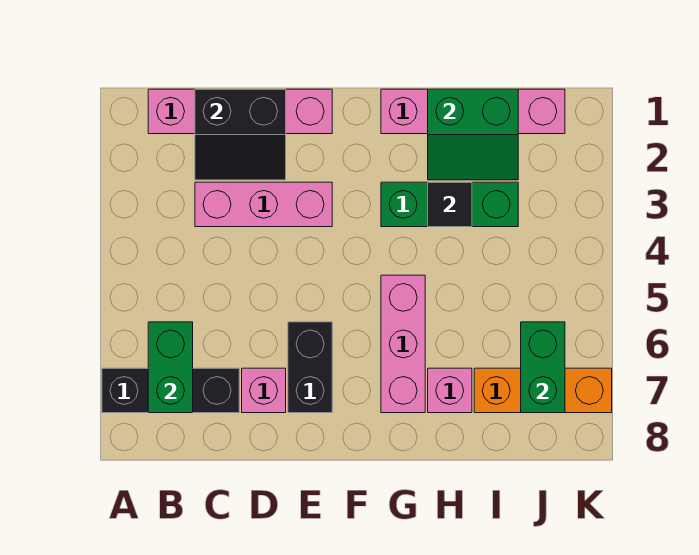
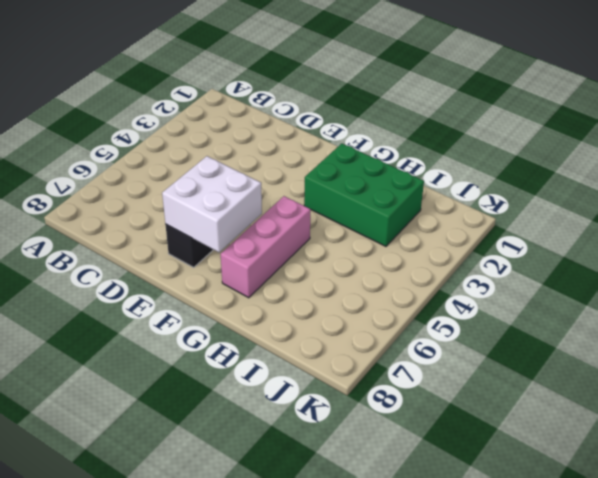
white 2x2 brick [162,156,262,252] -> none
green 2x3 brick [304,144,424,246] -> green 1x3 brick [381,182,518,227]
none -> black 1x3 brick [102,368,239,413]
none -> pink 1x4 brick [148,89,332,134]
none -> pink 1x3 brick [195,182,332,227]

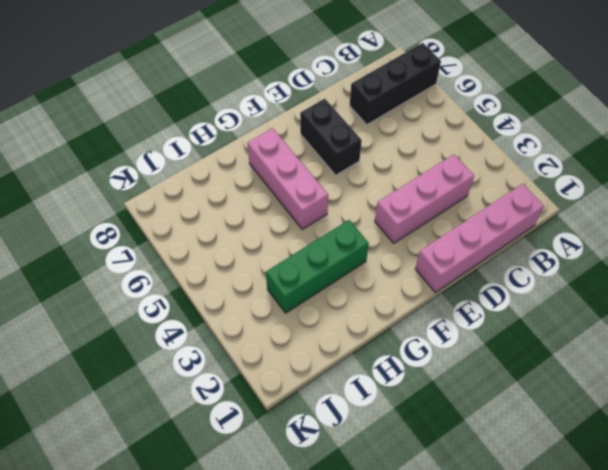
none -> pink 1x1 brick [242,368,286,413]
none -> pink 1x4 brick [381,89,565,134]
none -> pink 1x1 brick [428,368,472,413]

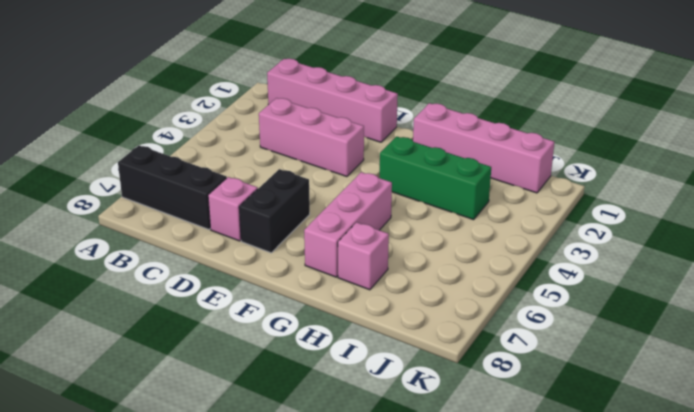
none -> orange 1x3 brick [474,368,612,413]
none -> green 1x2 brick [148,322,193,413]
none -> black 2x2 slope [195,89,286,180]

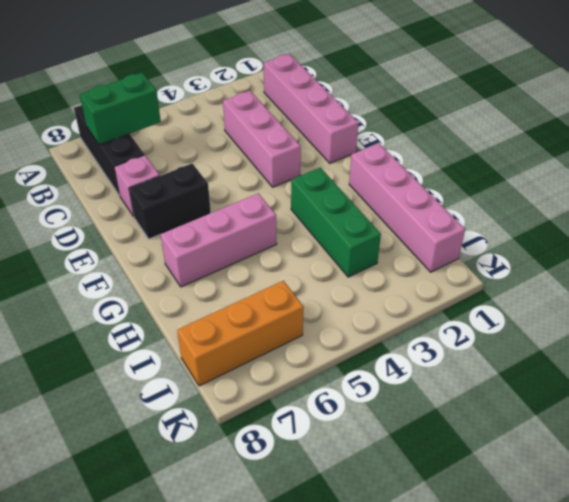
orange 1x3 brick [177,281,304,386] -> orange 1x3 brick turned to [474,368,612,413]
none -> pink 1x1 brick [428,368,472,413]
none -> black 2x2 slope [195,89,286,180]
none -> green 2x2 slope [428,89,518,180]

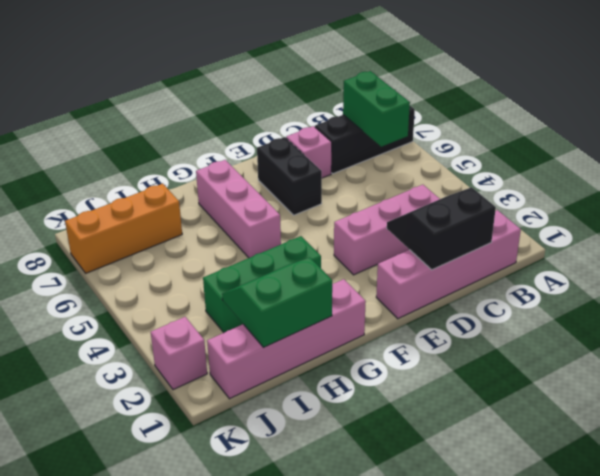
pink 1x1 brick [151,317,207,390] -> pink 1x1 brick moved to [428,368,472,413]
none -> black 1x1 tile [428,182,472,227]
none -> green 1x2 brick [521,322,565,413]

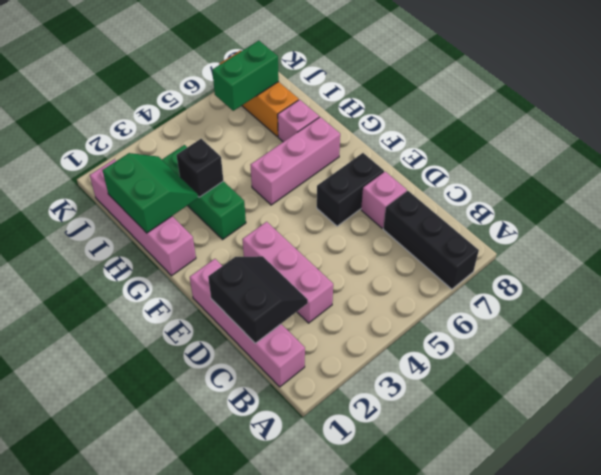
black 1x1 brick [176,139,223,197] -> black 1x1 tile [428,182,472,227]
none -> green 1x2 brick [148,322,193,413]

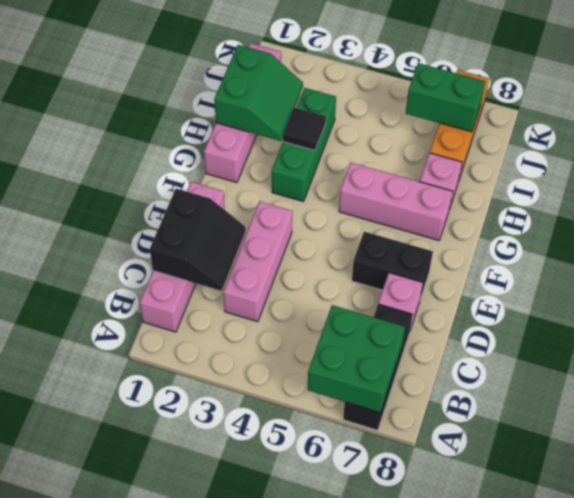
green 2x2 brick [308,305,405,412] -> green 1x2 brick [148,322,193,413]

